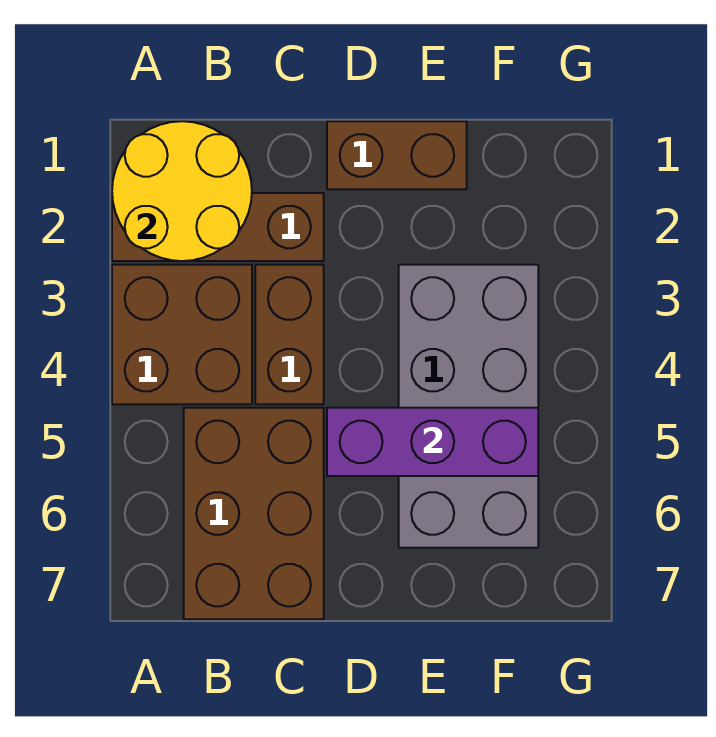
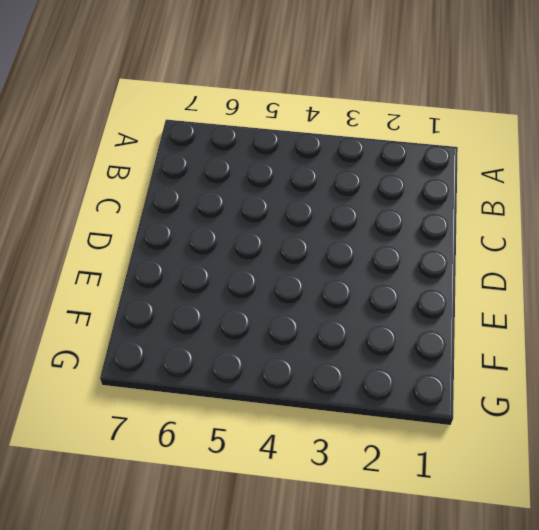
none -> brown 1x3 brick [112,193,324,261]
none -> brown 2x2 brick [112,265,252,404]

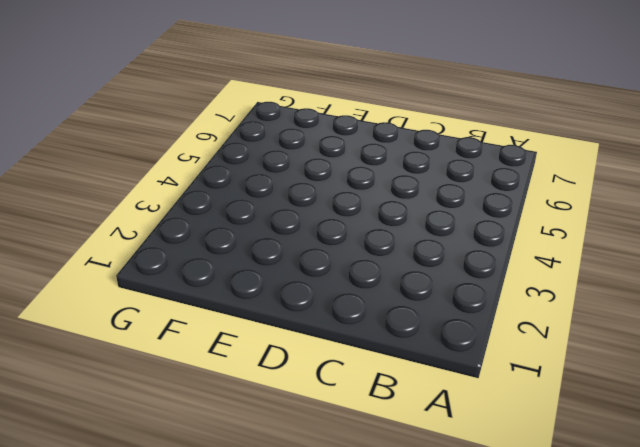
none -> brown 1x3 brick [112,193,324,261]
none -> brown 2x2 brick [112,265,252,404]

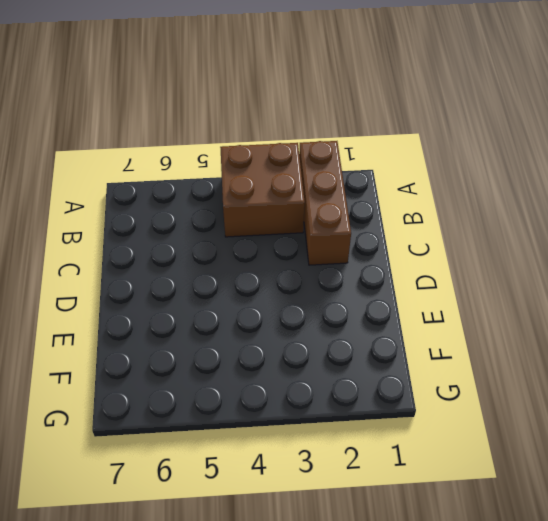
none -> brown 2x3 brick [184,408,324,619]
none -> brown 1x2 brick [255,265,324,404]

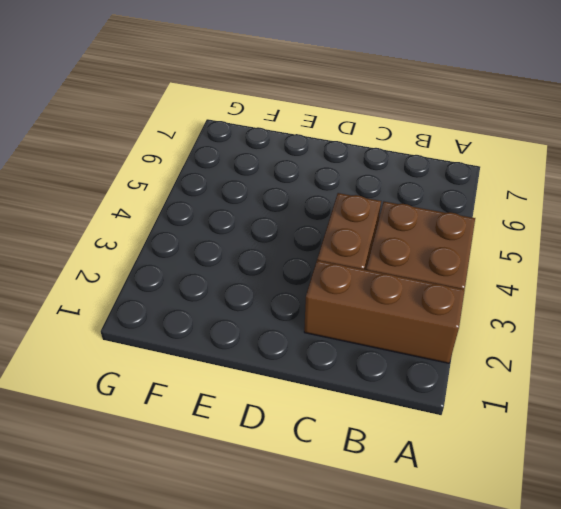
none -> brown 2x3 brick [184,408,324,619]
none -> brown 1x2 brick [327,121,467,189]

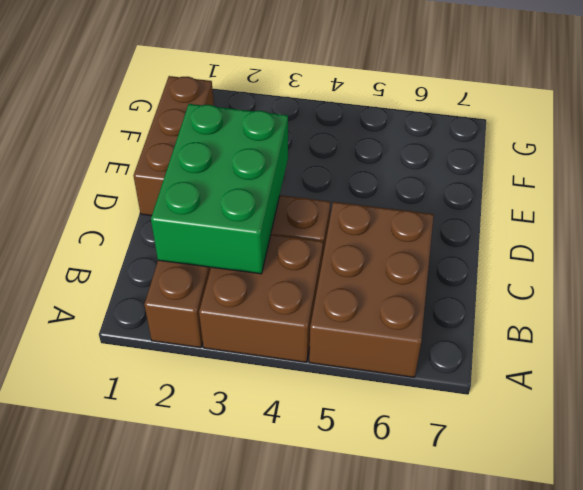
brown 2x3 brick [309,202,434,377] -> brown 2x3 brick turned to [184,408,324,619]
green 2x3 brick [151,104,288,274] -> yellow 2x2 round brick [112,121,252,261]
brown 1x3 brick [133,76,214,216] -> brown 1x2 brick [327,121,467,189]
none -> grey 2x4 brick [399,265,538,548]
none -> purple 1x3 brick [327,408,538,476]

